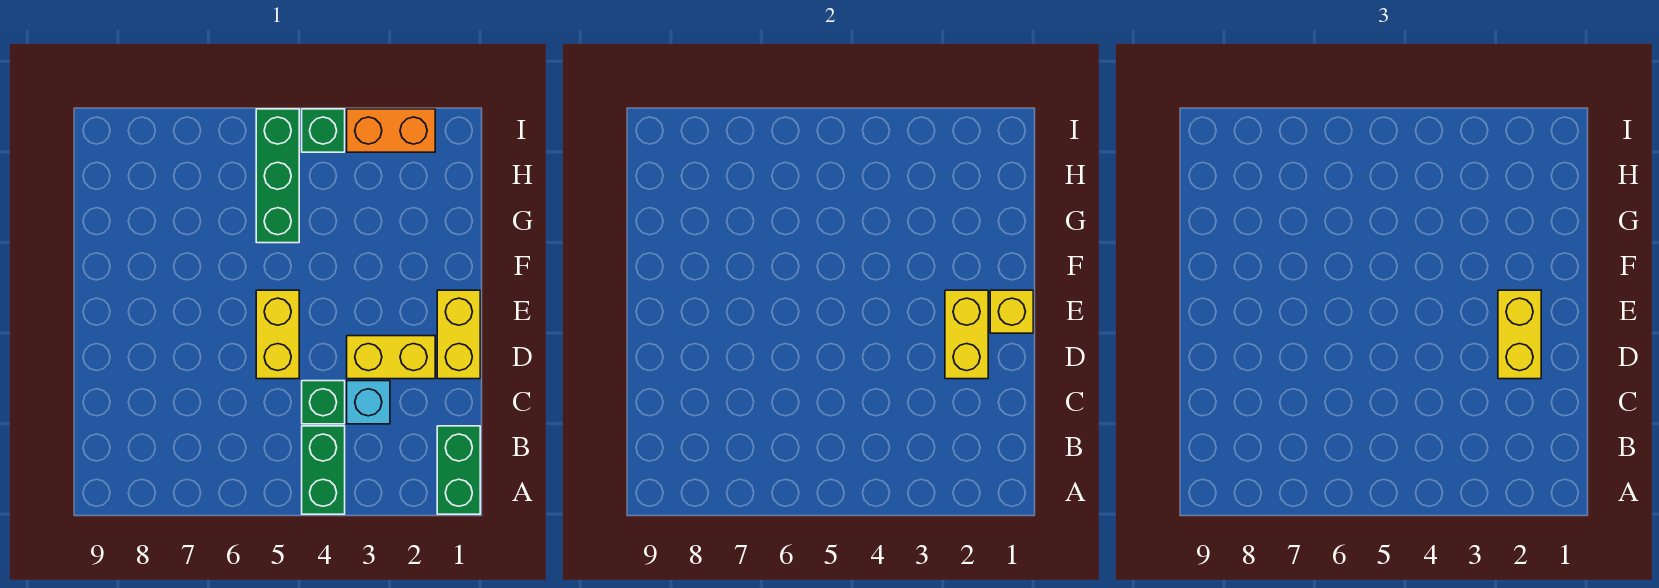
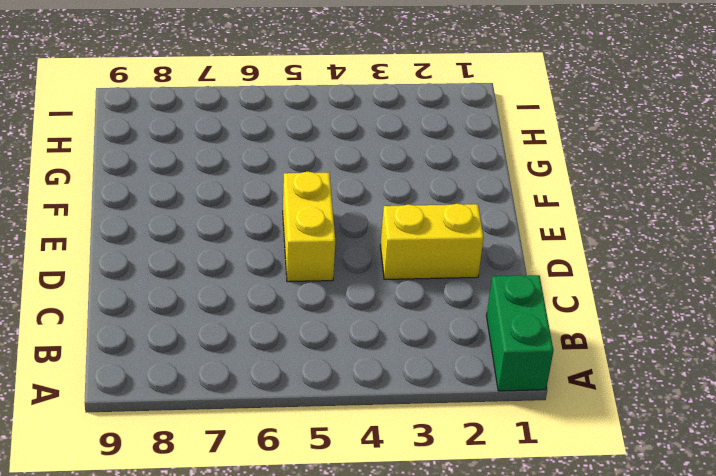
none -> green 1x2 brick [302,426,345,514]
none -> cyan 1x1 brick [347,381,390,424]
none -> green 1x1 brick [302,381,345,424]

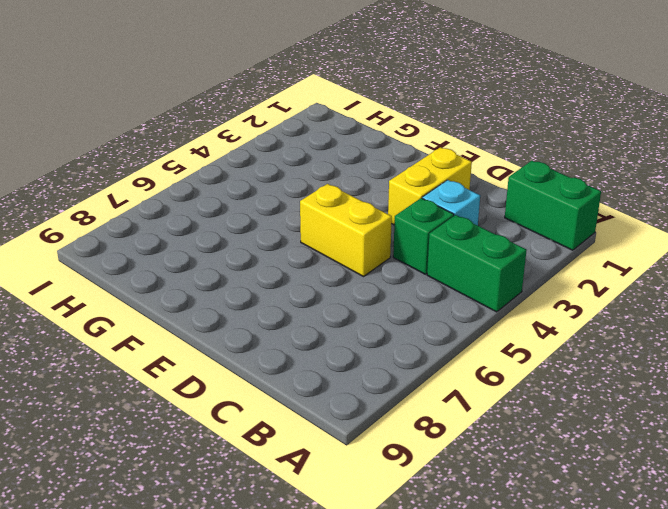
none -> yellow 1x2 brick [437,290,480,379]
none -> green 1x3 brick [256,109,299,243]
none -> orange 1x2 brick [347,109,435,152]

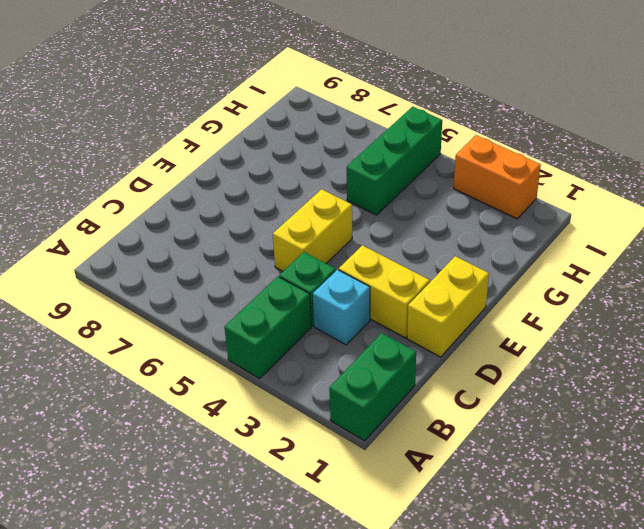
none -> green 1x1 brick [302,109,345,152]
none -> yellow 1x2 brick [945,290,988,379]
none -> yellow 1x1 brick [990,290,1033,333]

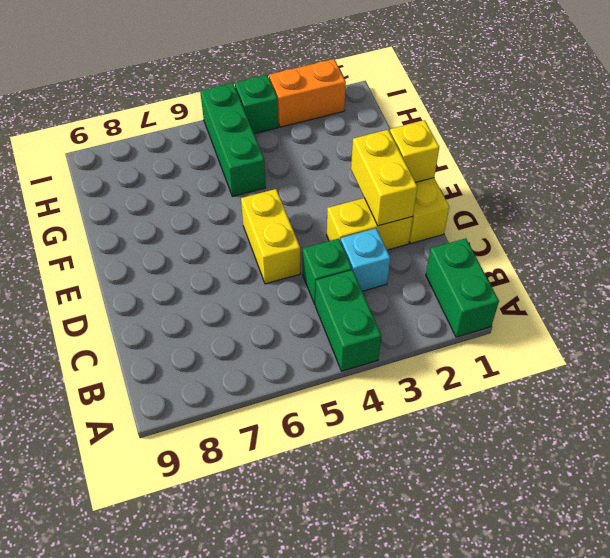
none -> yellow 1x2 brick [1498,290,1541,379]

